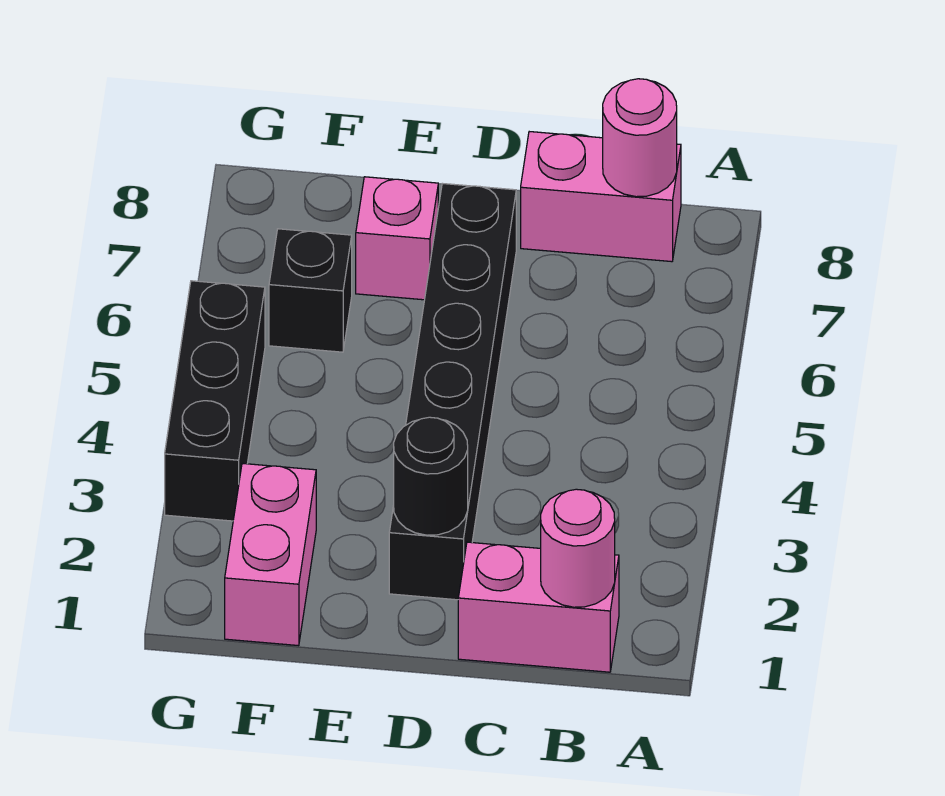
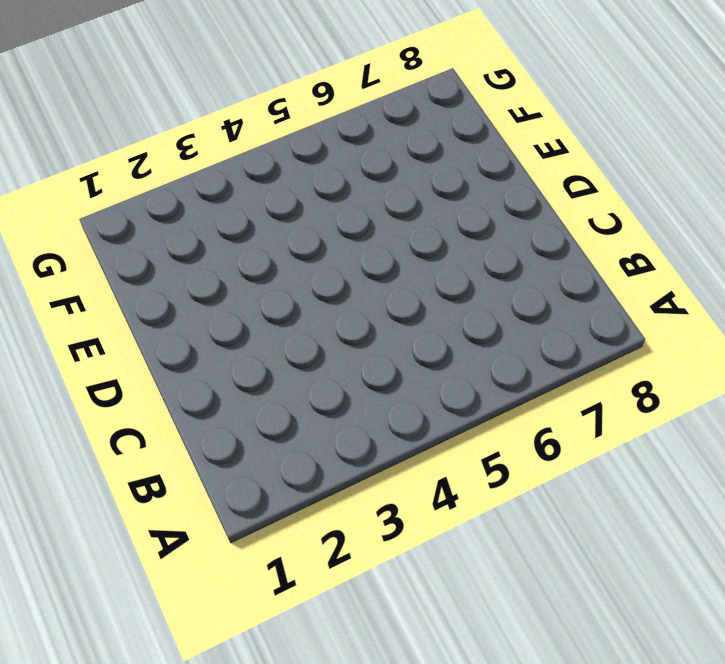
none -> pink 1x2 brick [458,542,619,672]
none -> pink 1x2 brick [521,132,681,262]

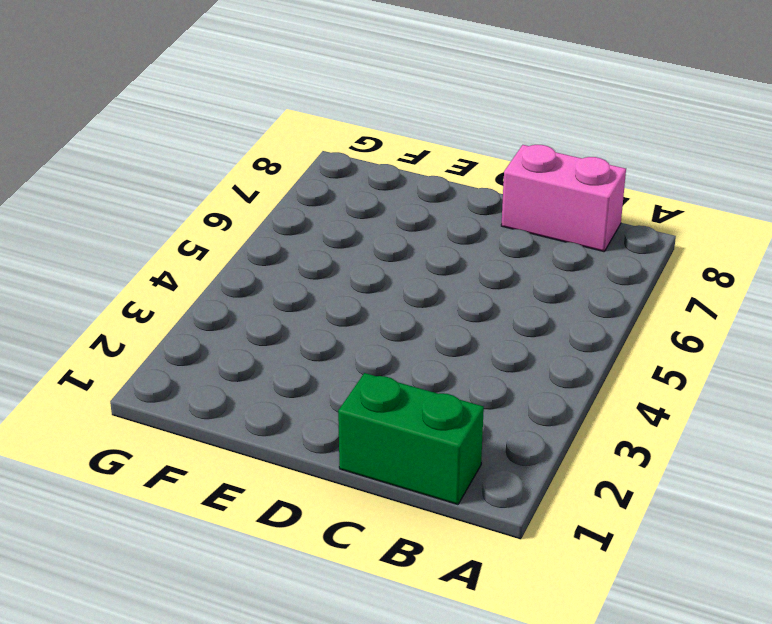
green 1x2 brick [338,373,484,505] -> pink 1x2 brick [458,542,619,672]
none -> black 1x6 brick [389,183,516,600]
none -> pink 1x1 brick [356,177,438,300]

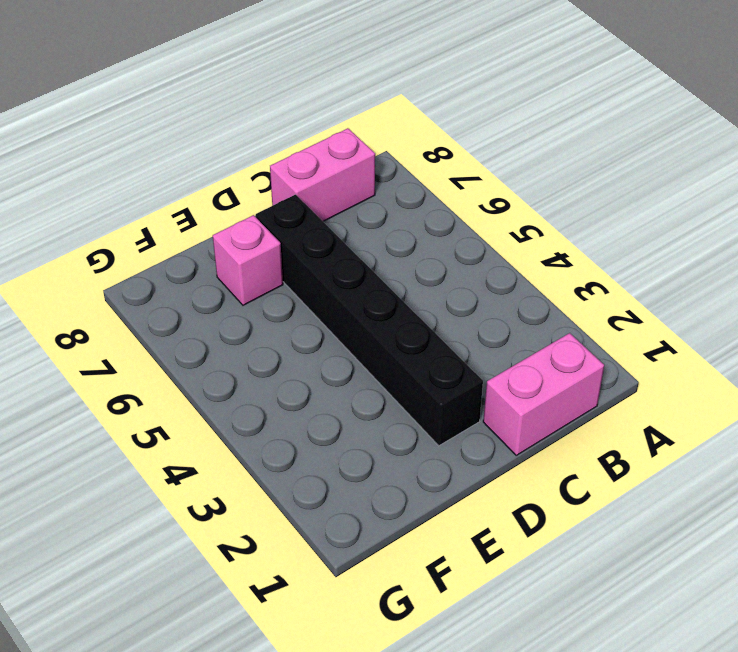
none -> pink 1x2 brick [225,463,316,646]
none -> black 1x1 brick [269,229,352,352]

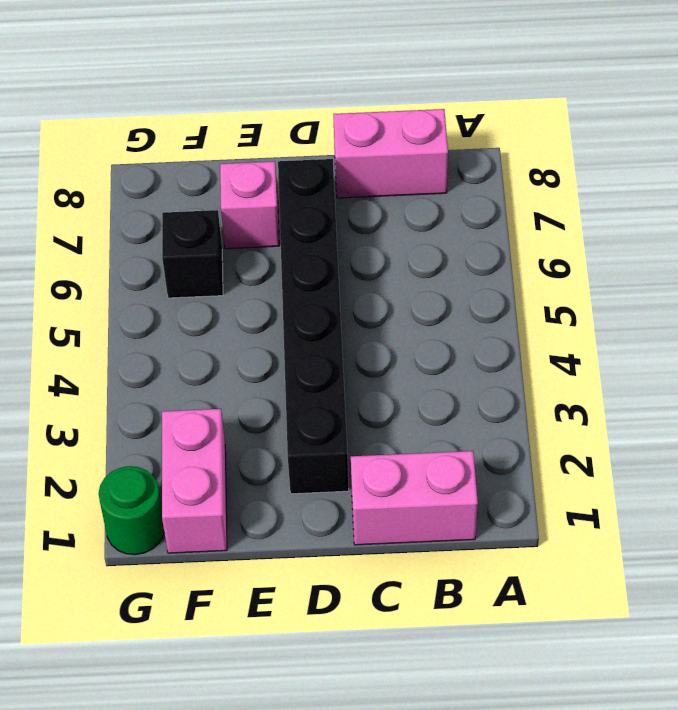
green 1x1 round brick [99,466,164,555] -> none
none -> black 1x3 brick [165,281,265,521]
none -> pink 1x1 round brick [541,489,615,607]

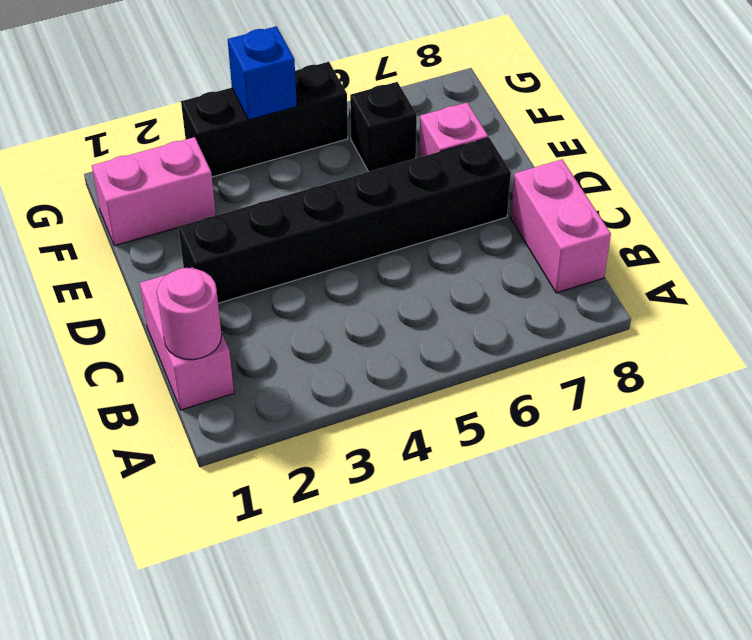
blue 1x1 brick [228,26,297,120] -> none
none -> pink 1x1 round brick [603,79,677,197]
none -> black 1x1 round brick [394,417,468,535]

